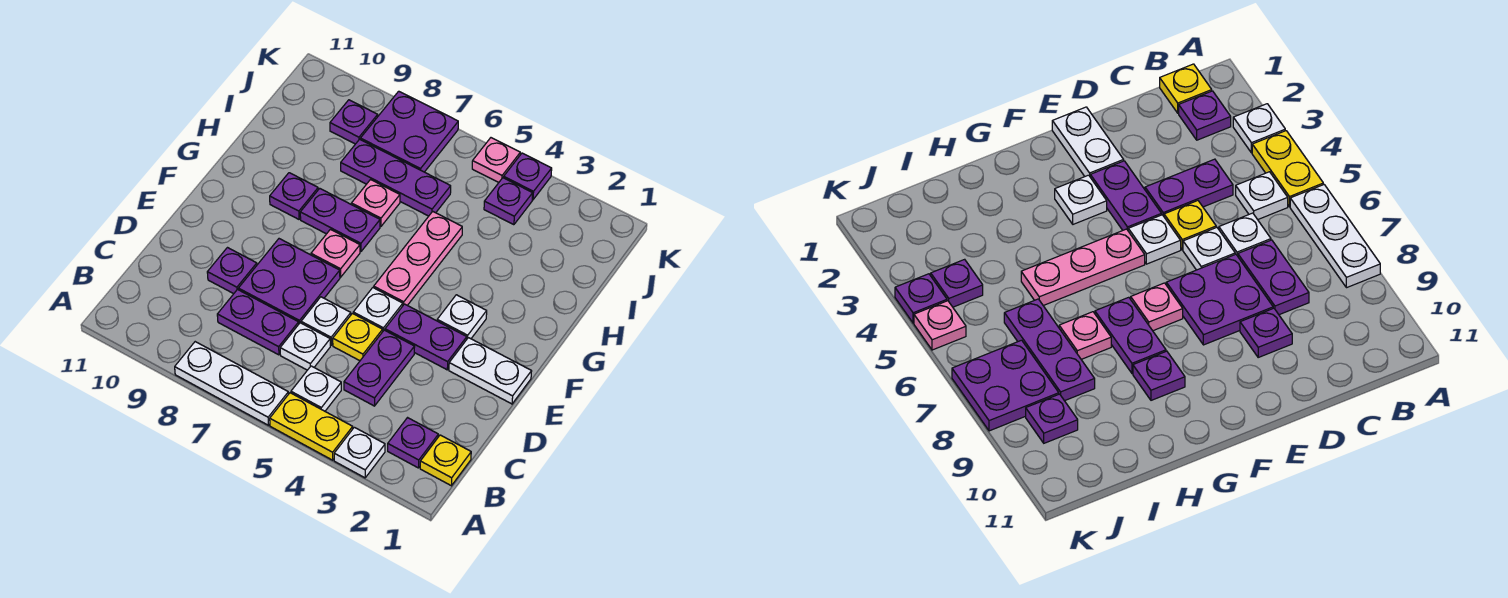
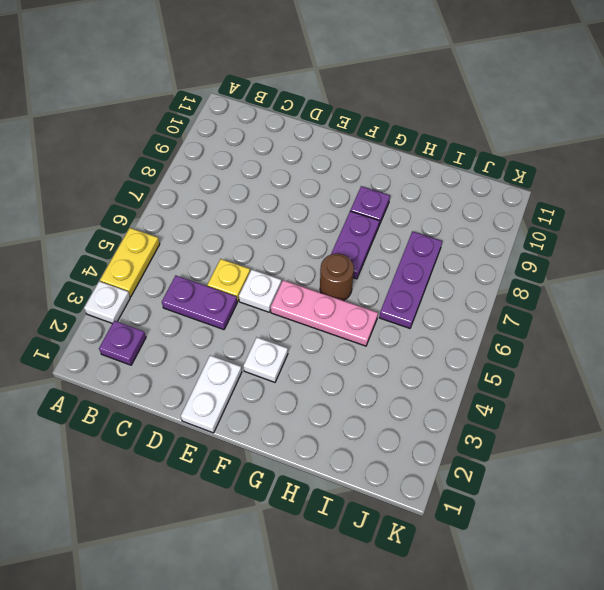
brown 1x1 round brick [320,254,354,301] -> none
none -> white 1x3 plate [175,342,288,425]
none -> yellow 1x1 plate [420,435,471,486]
none -> white 1x1 plate [291,366,341,411]

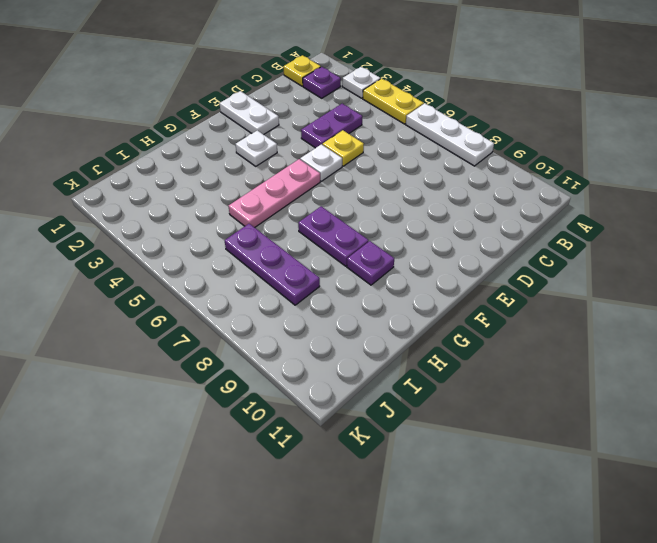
none -> white 1x1 plate [291,366,341,411]
none -> white 1x1 plate [280,323,330,370]
none -> purple 1x2 plate [217,290,299,355]

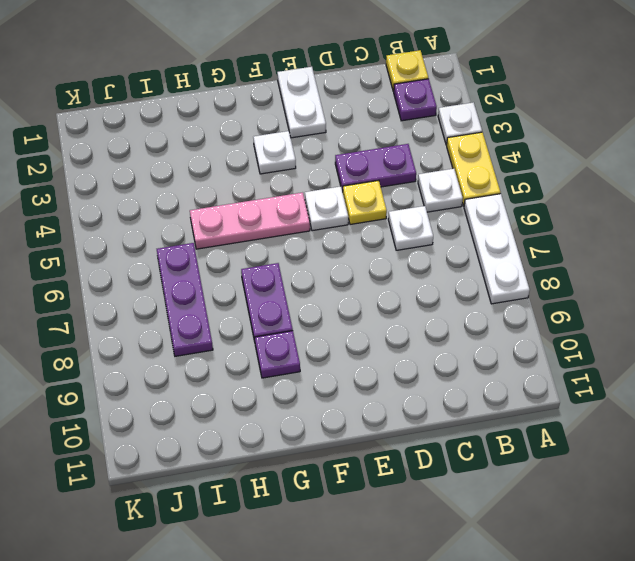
none -> purple 1x2 plate [217,290,299,355]
none -> white 1x1 plate [301,297,351,345]
none -> purple 2x2 plate [238,239,340,323]

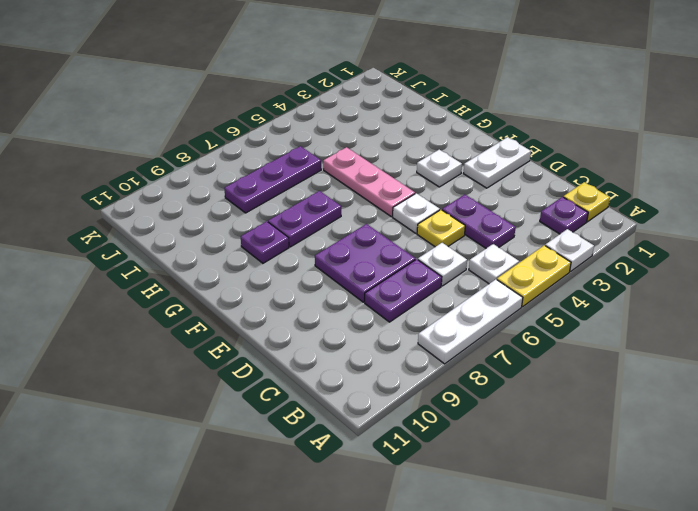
none -> white 1x1 plate [301,297,351,345]
none -> purple 1x1 plate [207,248,257,294]
none -> purple 1x2 plate [385,304,467,370]

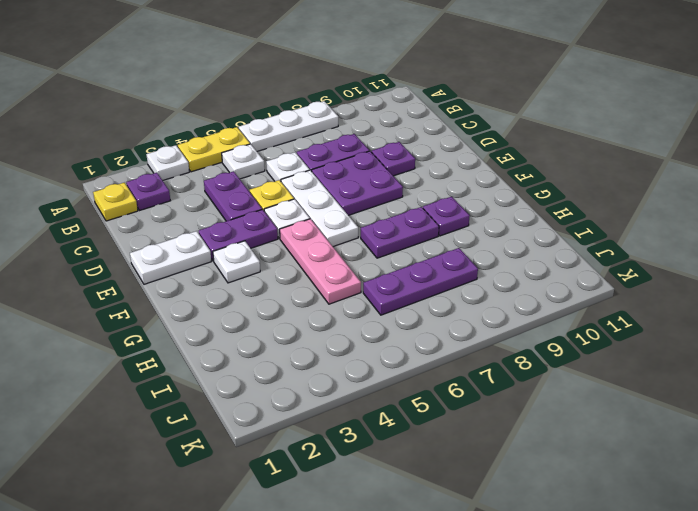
white 1x3 plate [281,170,358,247] -> white 1x1 plate [301,297,351,345]
none -> pink 1x1 plate [311,229,360,277]
none -> pink 1x1 plate [351,180,400,226]
none -> purple 1x1 plate [484,178,533,225]

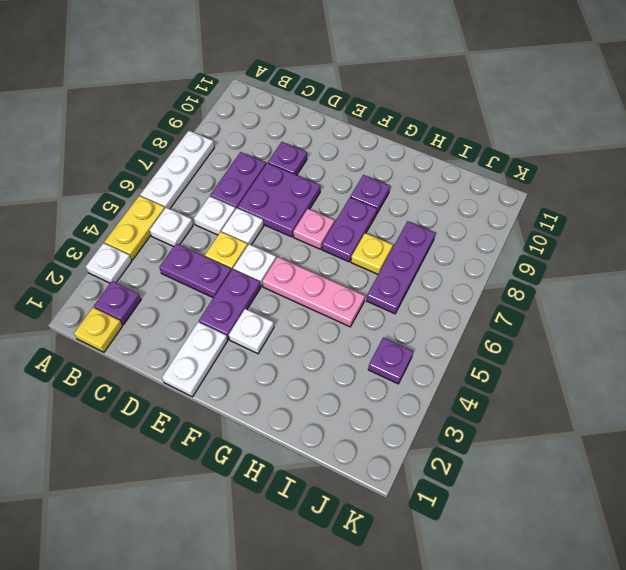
yellow 1x1 plate [351,233,393,274] -> pink 1x1 plate [351,180,400,226]
none -> purple 2x2 plate [360,91,458,172]
none -> purple 1x1 plate [330,100,378,144]
none -> purple 1x1 plate [504,153,552,200]

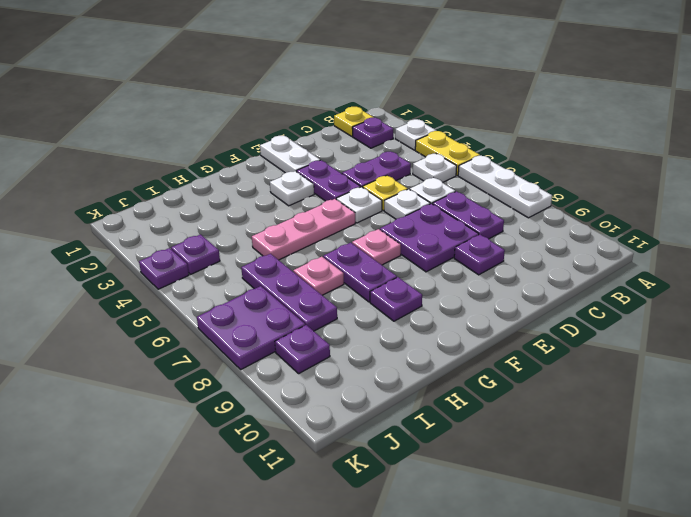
none -> pink 1x1 plate [472,138,520,182]

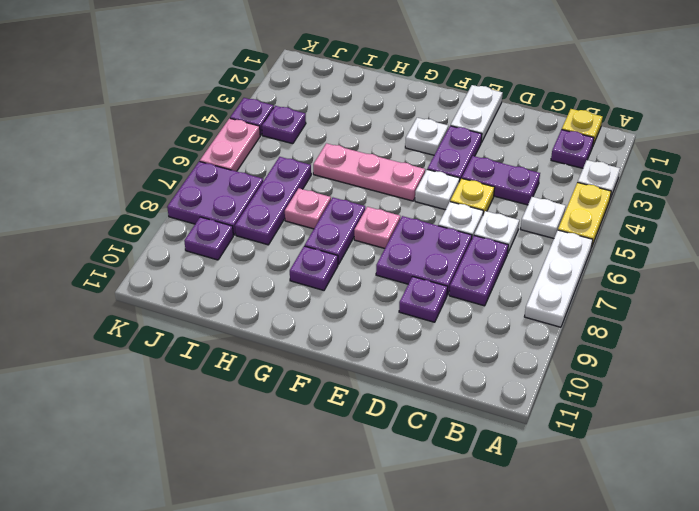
pink 1x2 plate [200,118,260,171] -> pink 1x1 plate [472,138,520,182]

